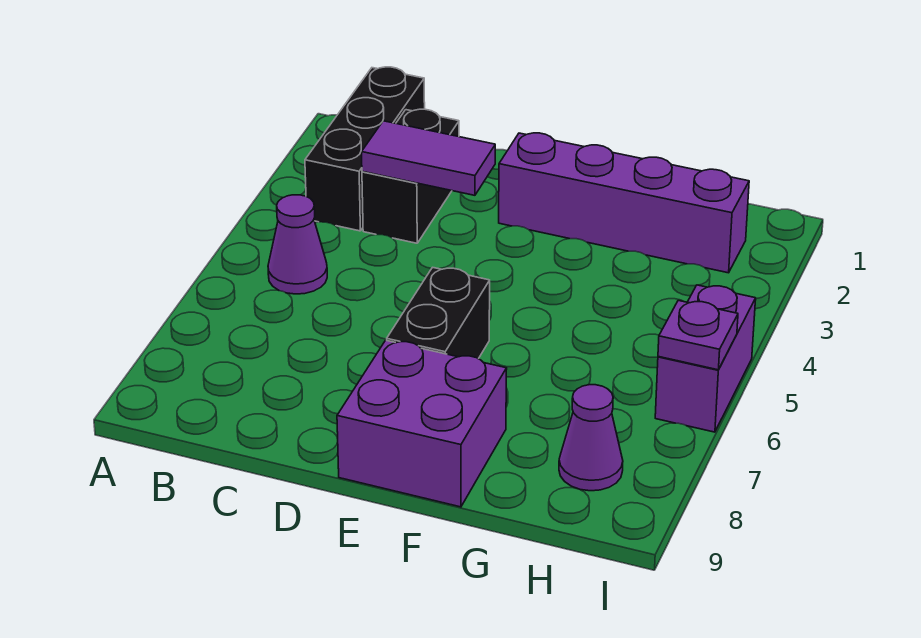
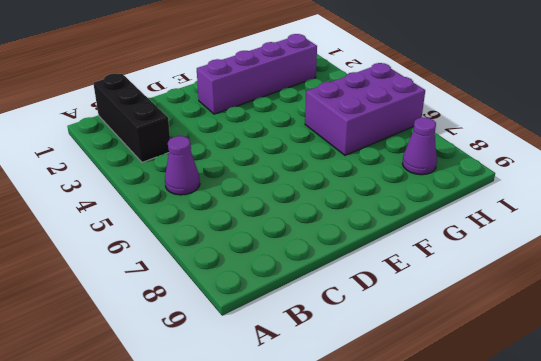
purple 2x3 brick [305,63,425,155] -> purple 1x2 brick [655,285,756,432]
none -> black 1x2 brick [362,109,459,243]
none -> black 1x2 brick [387,267,490,359]

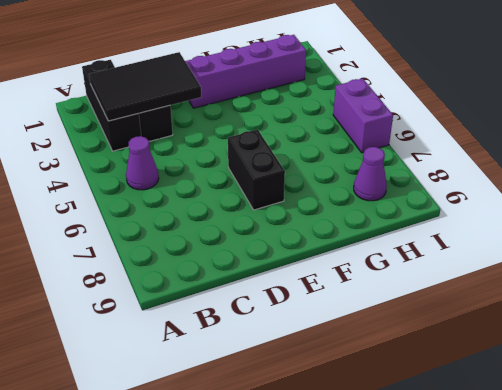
black 2x3 tile [89,52,201,121] -> purple 1x2 tile [362,121,495,195]
none -> purple 2x2 brick [337,340,507,507]
none -> purple 1x1 plate [658,300,738,370]

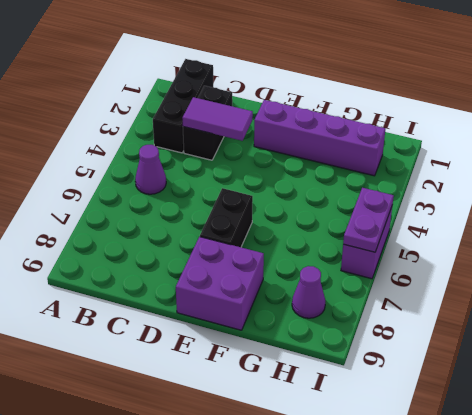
purple 1x2 plate [343,188,394,252] -> purple 1x1 plate [658,300,738,370]

